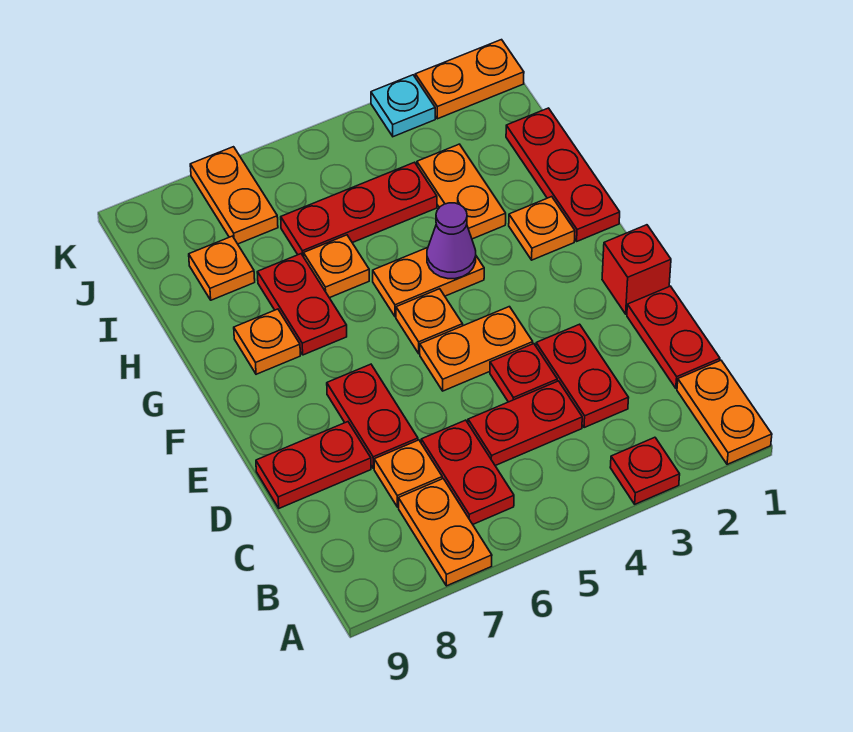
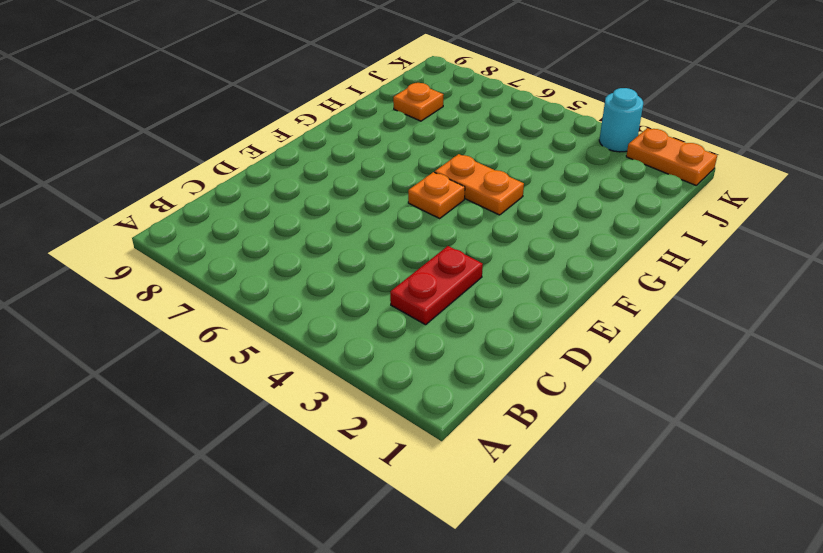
cyan 1x1 round brick [599,88,643,152] -> cyan 1x1 plate [371,75,435,137]
none -> orange 1x2 plate [677,360,772,464]
none -> red 1x1 plate [610,437,680,504]
none -> orange 1x2 plate [398,479,492,586]

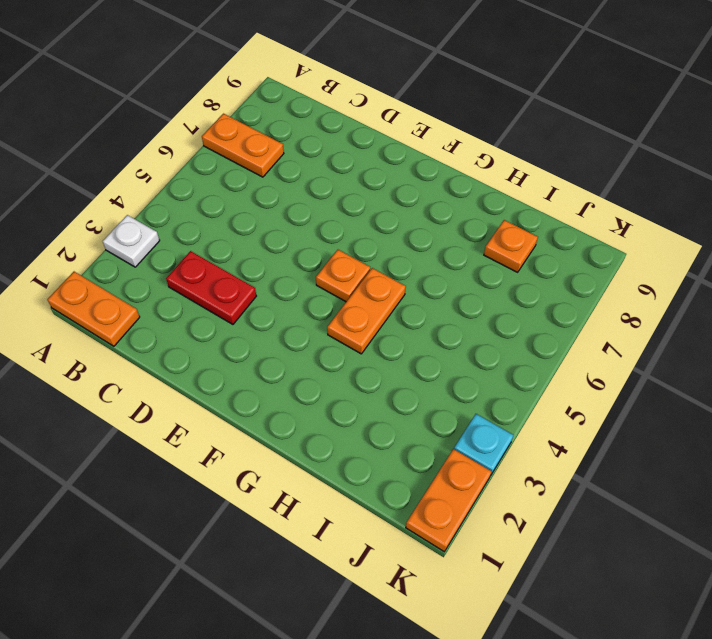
white 1x1 plate [103,215,160,267] -> red 1x1 plate [610,437,680,504]
none -> red 1x2 plate [421,420,514,524]
none -> red 1x2 plate [627,286,720,388]
none -> red 1x2 plate [468,381,582,466]

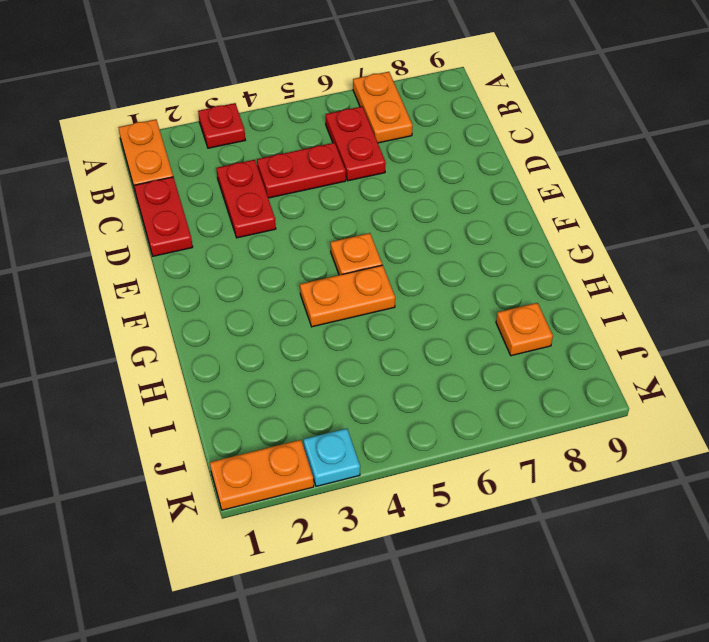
none -> orange 1x1 plate [374,440,442,507]
none -> red 1x1 plate [490,344,557,402]
none -> red 1x2 plate [327,364,418,468]

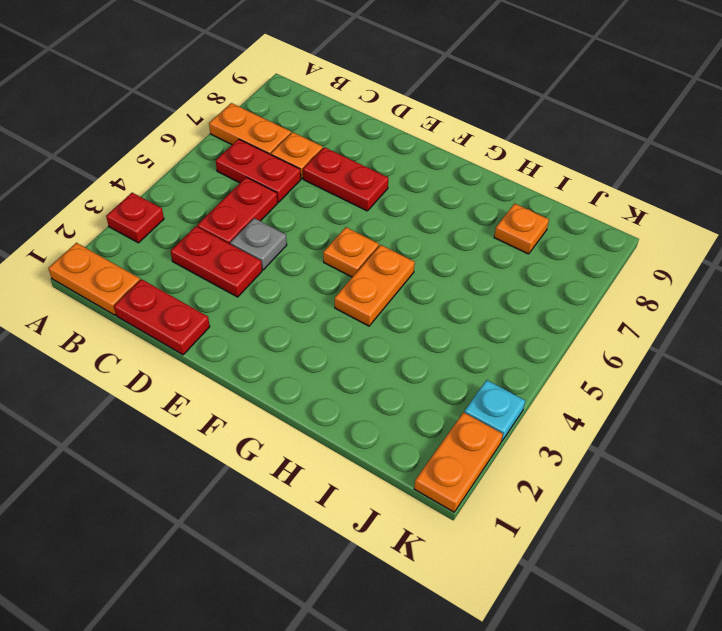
grey 1x1 plate [230,218,287,270] -> red 1x1 plate [490,344,557,402]
none -> red 1x2 plate [256,422,371,508]
none -> red 1x1 brick [602,225,671,314]
none -> orange 1x2 plate [420,307,533,391]

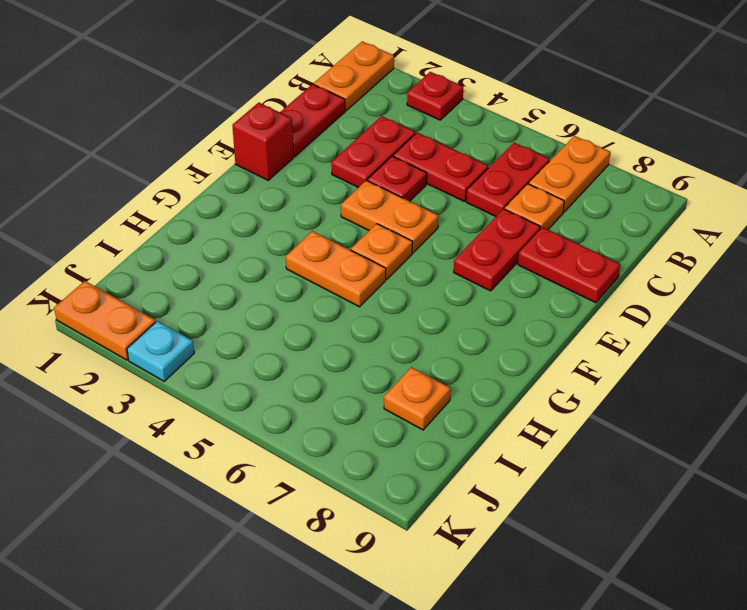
none -> red 1x3 plate [506,108,620,241]
none -> orange 1x1 plate [509,197,575,260]
none -> red 1x2 plate [257,254,347,355]

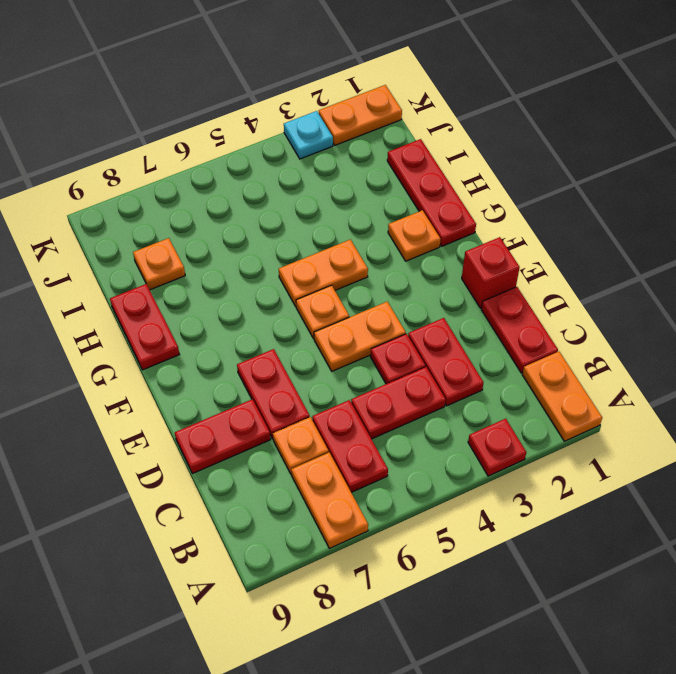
red 1x2 plate [110,284,179,370] -> red 1x2 plate moved to [257,254,347,355]
none -> orange 1x1 plate [234,309,300,374]
none -> orange 1x2 plate [417,144,506,239]
none -> orange 1x1 plate [304,235,369,298]

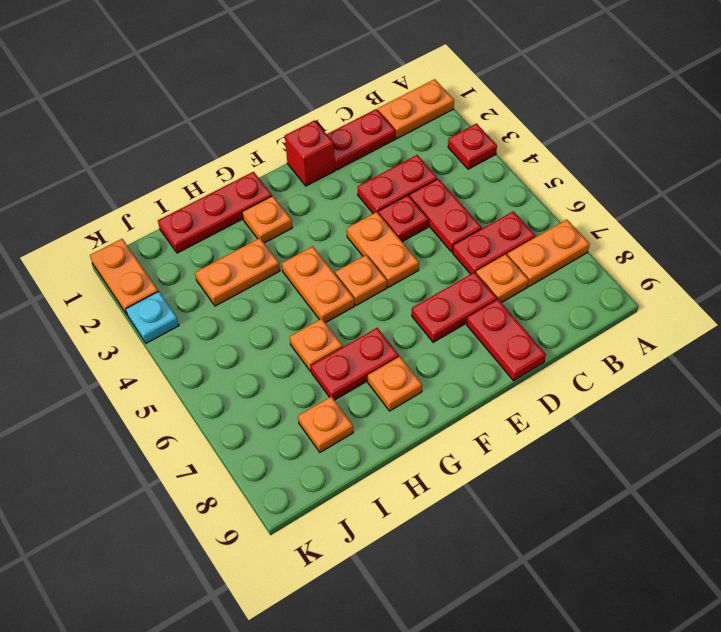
none -> red 1x3 plate [281,162,437,257]
none -> orange 1x2 plate [190,147,278,244]
none -> purple 1x1 cone [427,203,476,279]

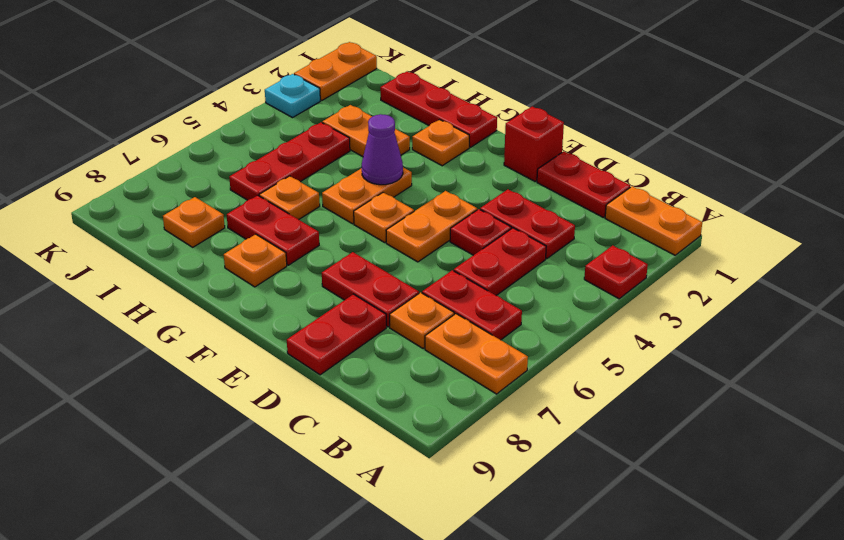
none -> orange 1x2 plate [190,147,278,244]

